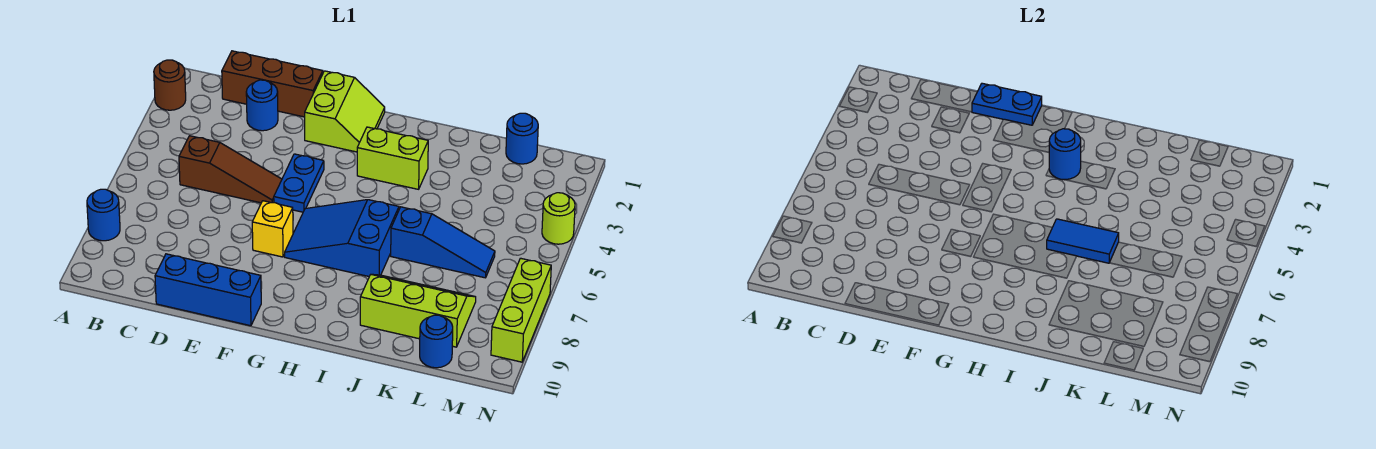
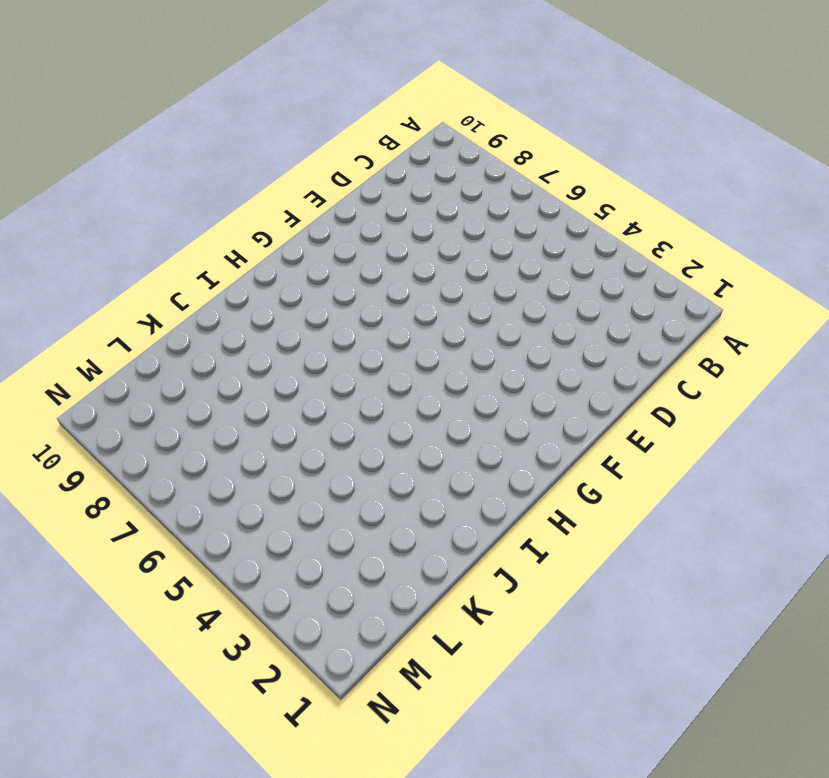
none -> brown 1x1 round brick [154,60,186,110]
none -> blue 1x1 round brick [87,189,120,241]
none -> brown 1x3 brick [222,51,323,117]

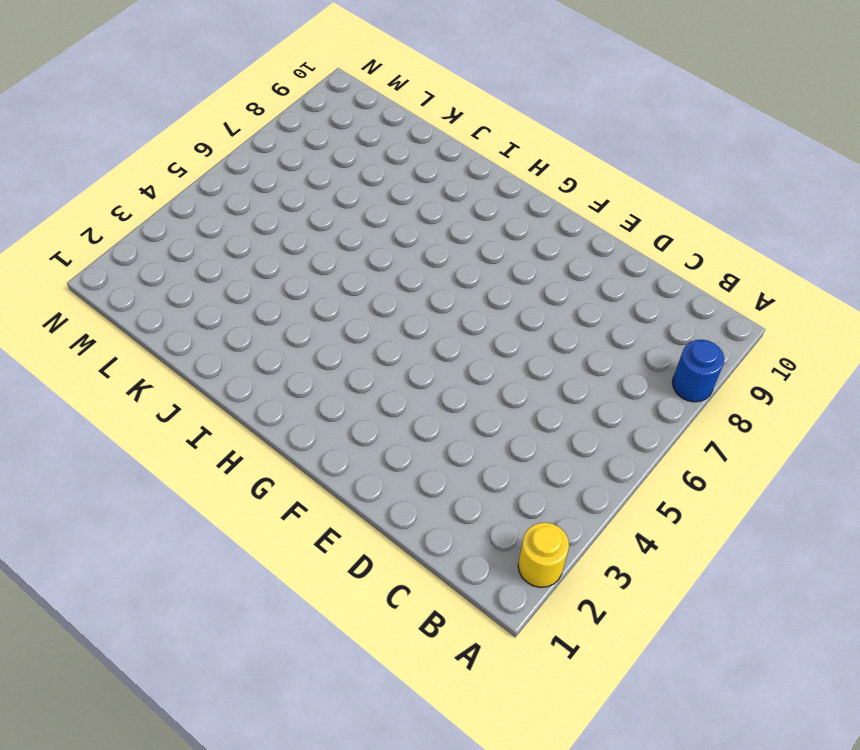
yellow 1x1 round brick [518,522,569,587] -> brown 1x1 round brick [154,60,186,110]
none -> brown 1x3 brick [222,51,323,117]
none -> brown 1x3 slope [179,136,282,203]
none -> blue 1x1 round brick [246,80,278,131]

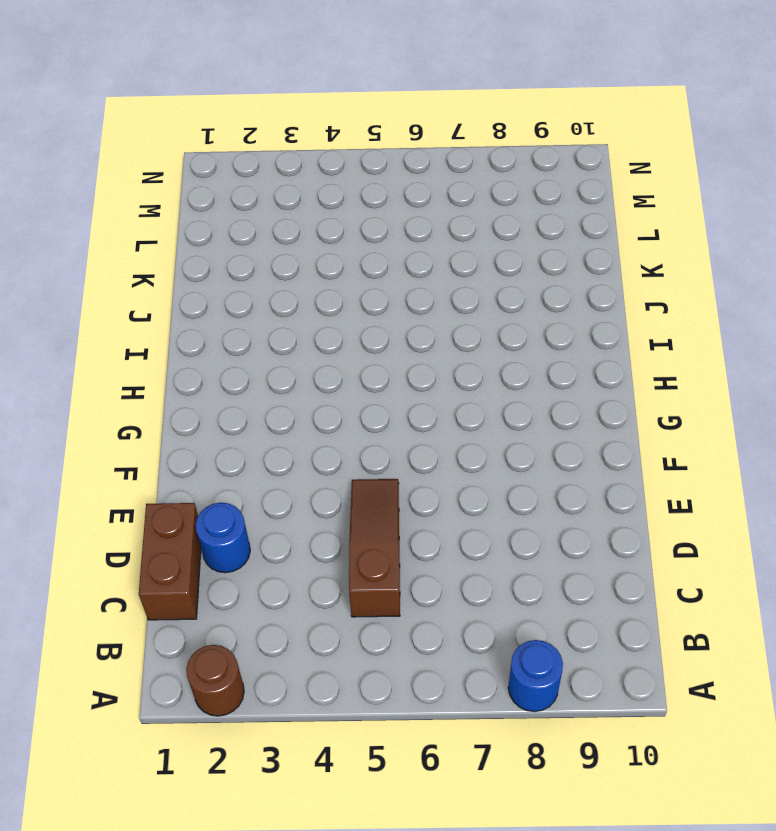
brown 1x2 brick [139,503,201,620] -> brown 1x3 brick [222,51,323,117]
none -> blue 1x3 brick [155,254,261,326]
none -> lime 2x2 slope [305,71,385,152]
none -> blue 1x2 plate [274,154,324,212]

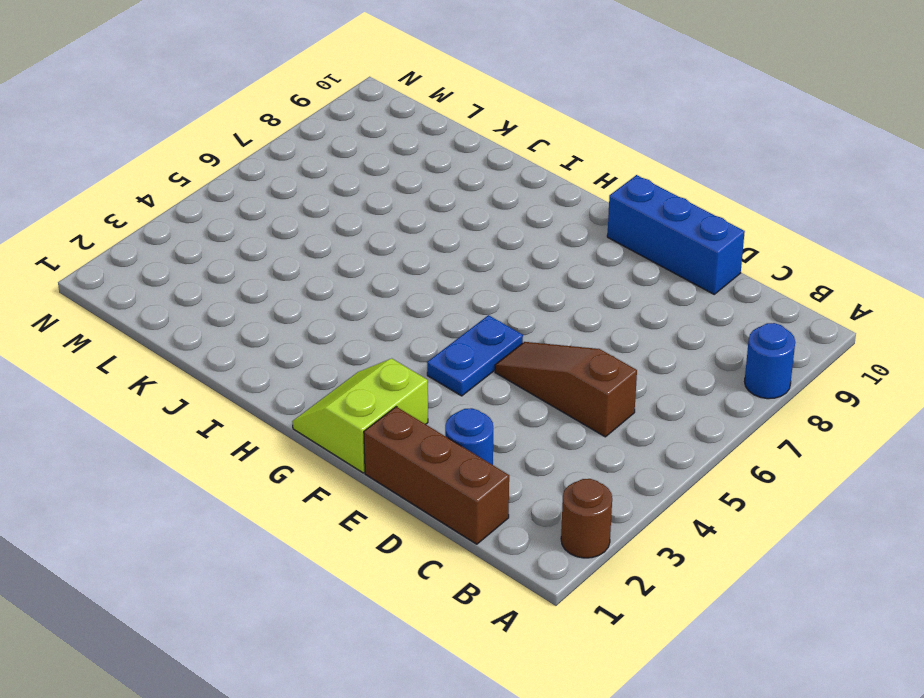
none -> yellow 1x1 brick [252,201,293,257]
none -> blue 2x3 slope [285,200,399,276]
none -> lime 1x2 brick [357,127,428,189]

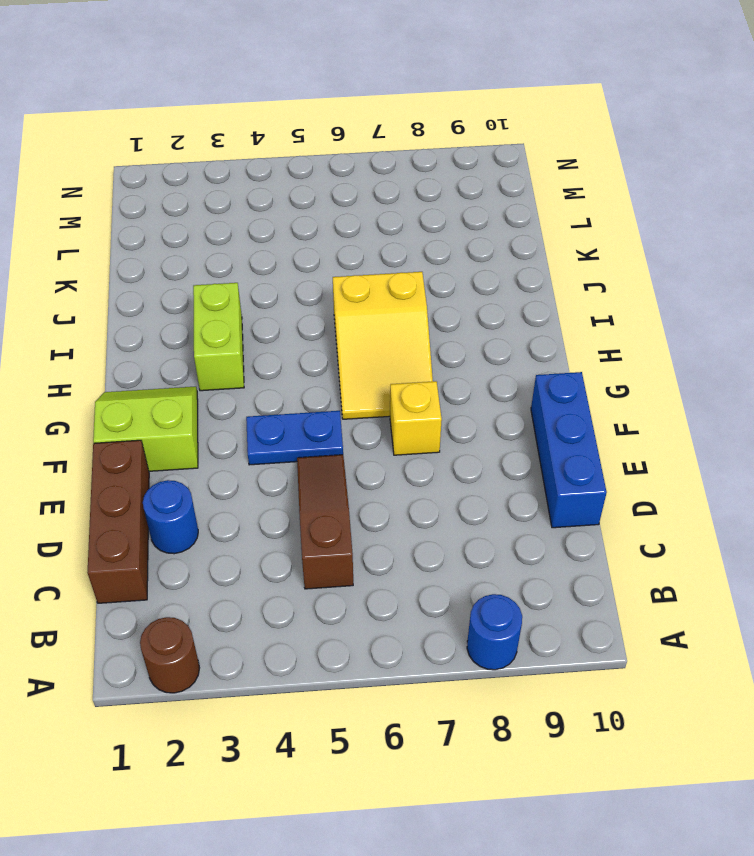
yellow 2x3 slope [333,272,433,419] -> blue 2x3 slope [285,200,399,276]
none -> blue 1x3 slope [391,207,495,278]
none -> lime 2x3 slope [360,274,476,347]
none -> blue 1x1 round brick [506,113,538,164]

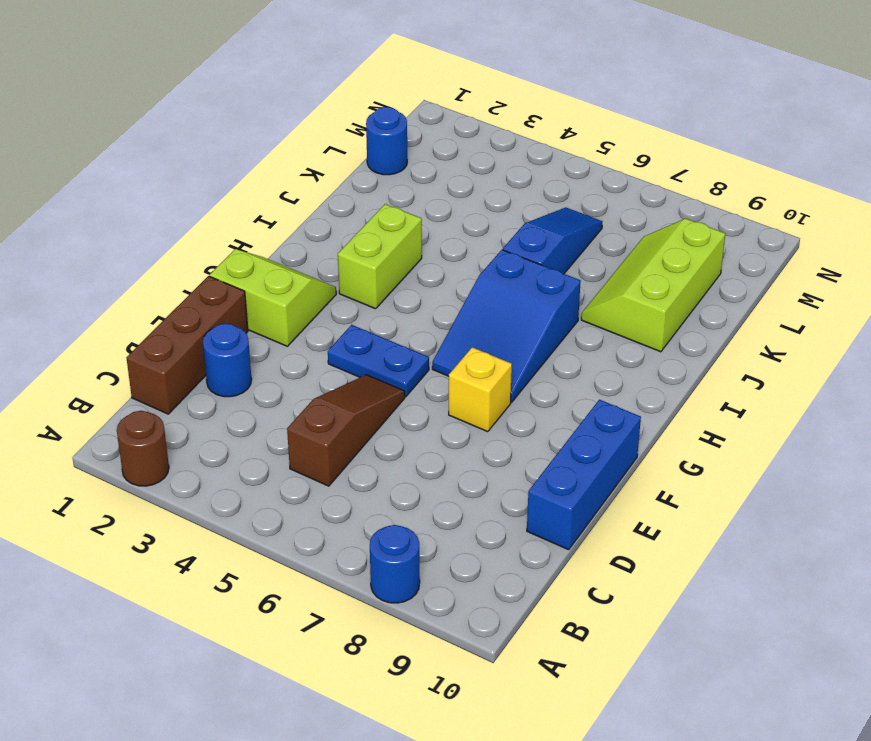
none -> blue 1x1 round brick [420,315,453,368]
none -> lime 1x1 round brick [542,193,575,244]
none -> lime 1x3 brick [491,258,551,362]

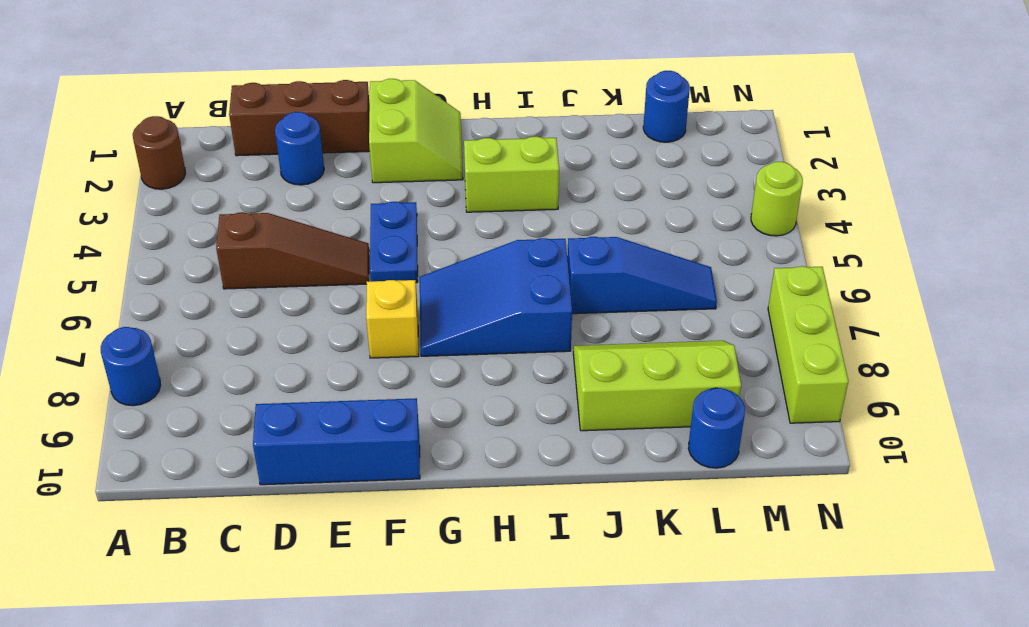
none -> blue 1x2 plate [972,83,1042,125]
none -> blue 1x1 round brick [1049,129,1081,180]
none -> blue 1x2 tile [1047,219,1119,263]

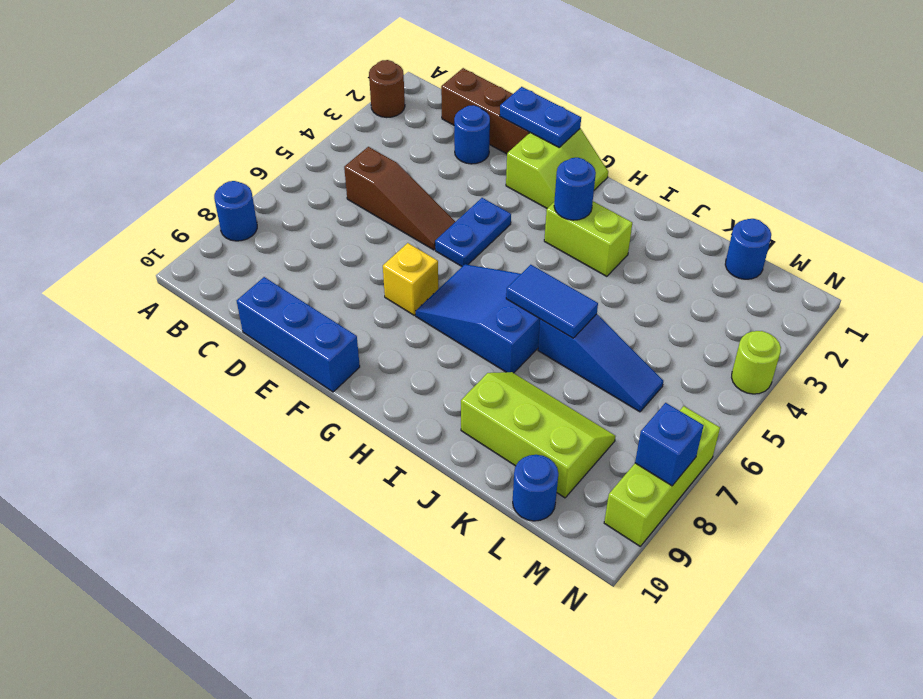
blue 1x1 brick [635,403,704,486] -> none

